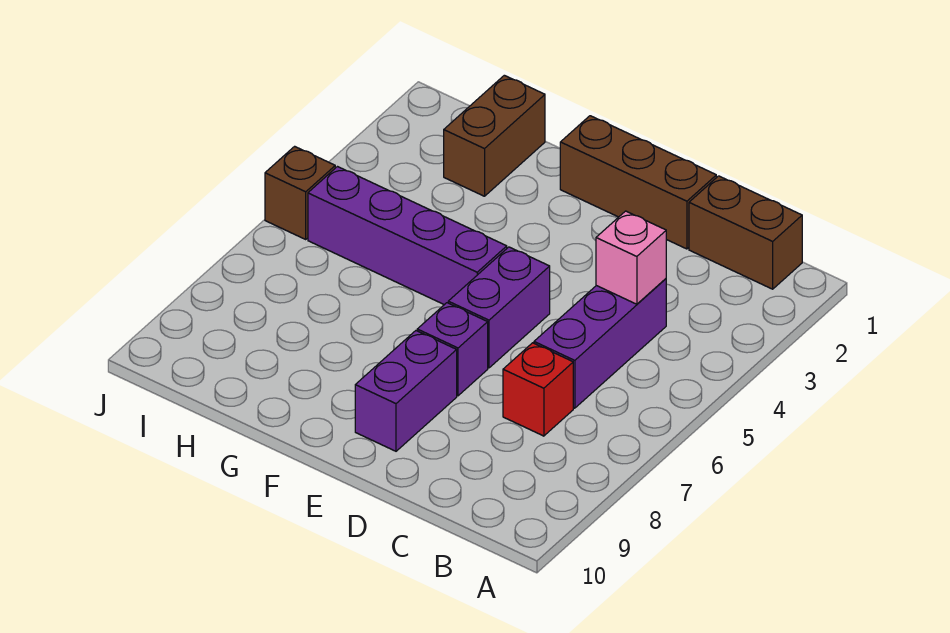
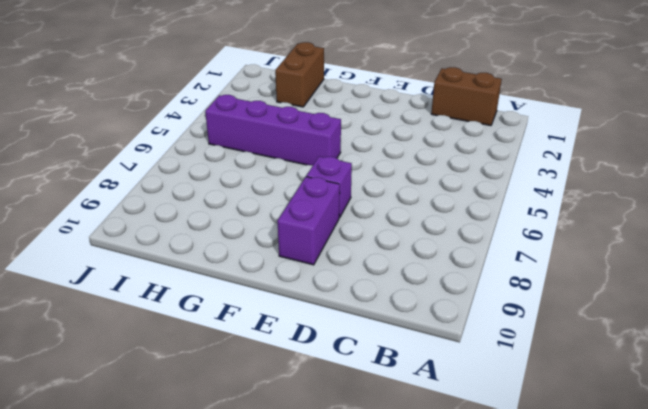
none -> purple 1x3 brick [534,279,666,408]
none -> red 1x1 brick [503,343,573,436]

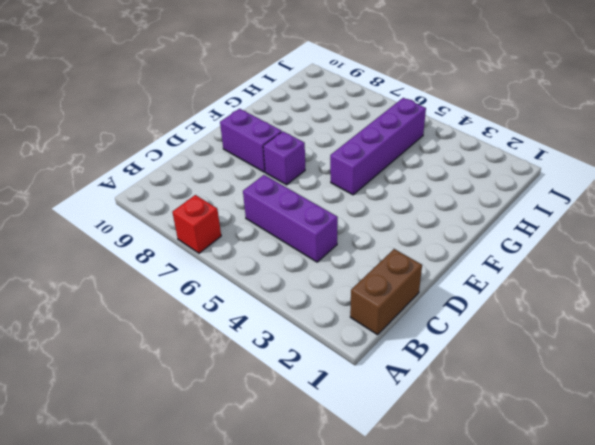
red 1x1 brick [172,195,221,253] -> red 1x1 brick moved to [503,343,573,436]
none -> brown 1x3 brick [560,116,716,249]
none -> purple 1x2 brick [448,247,550,368]

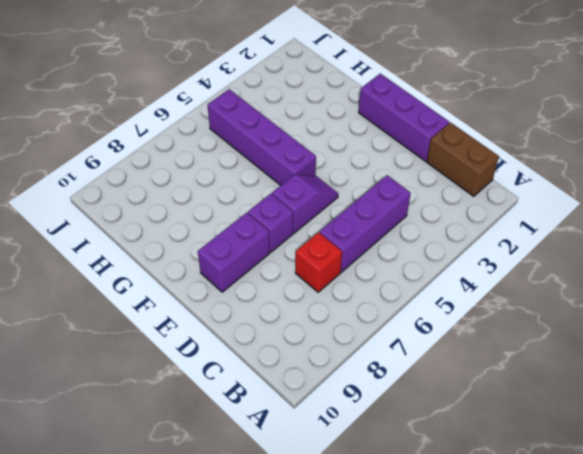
purple 1x3 brick [359,74,449,161] -> brown 1x3 brick [560,116,716,249]
purple 1x2 slope [272,174,338,233] -> purple 1x2 brick [448,247,550,368]
none -> brown 1x2 brick [444,75,545,196]
none -> brown 1x1 brick [265,146,335,239]

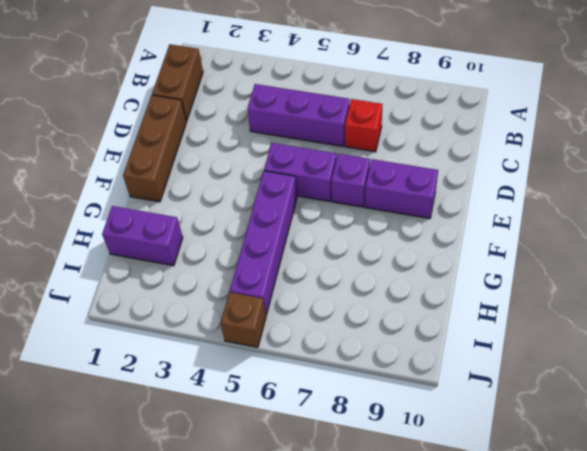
purple 1x2 brick [102,206,183,266] -> brown 1x2 brick [444,75,545,196]
none -> pink 1x1 brick [596,211,666,304]

